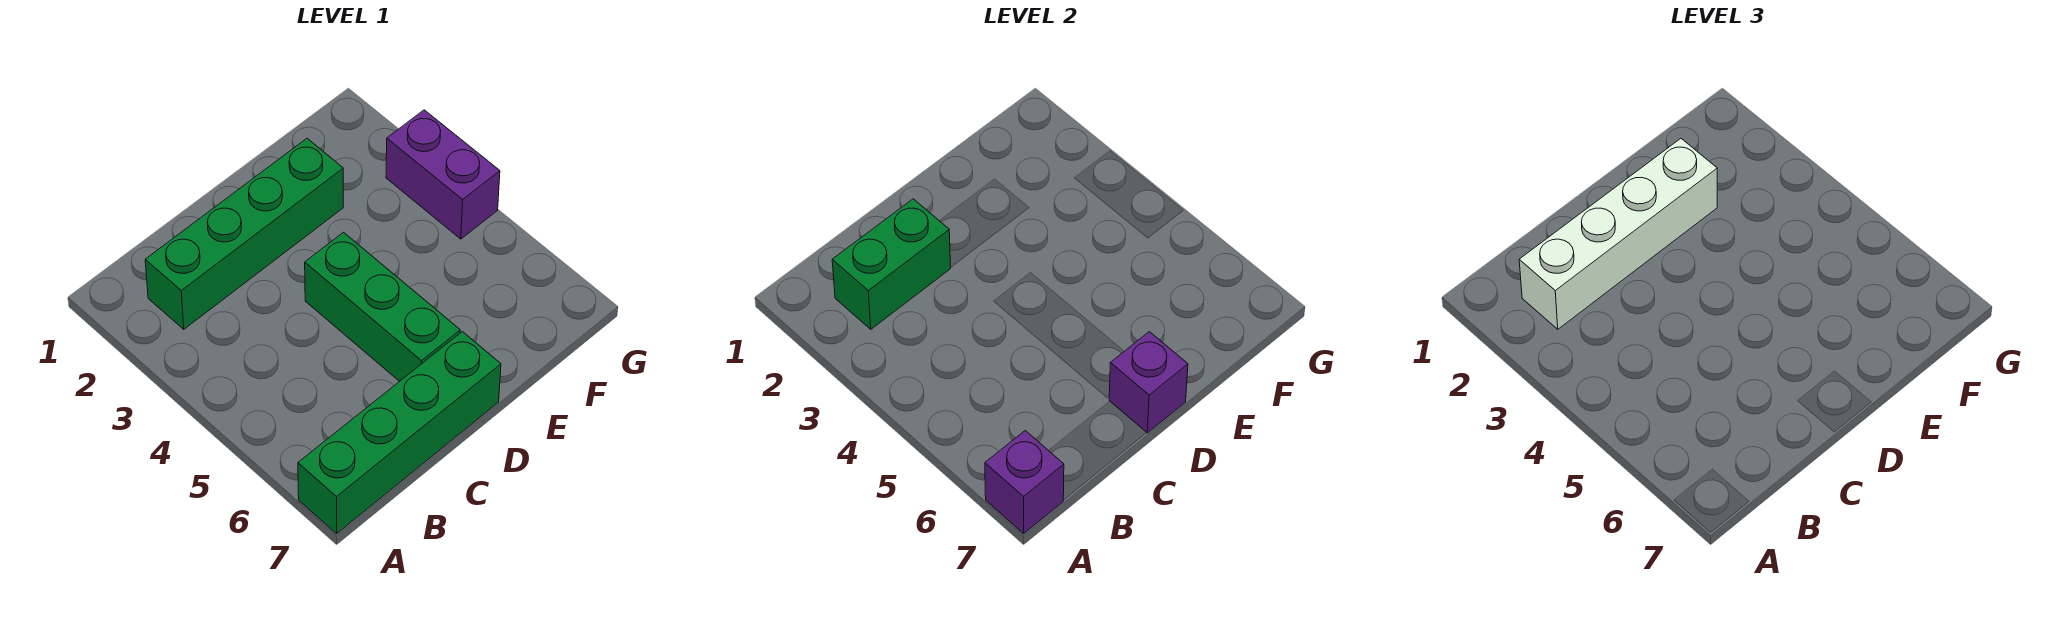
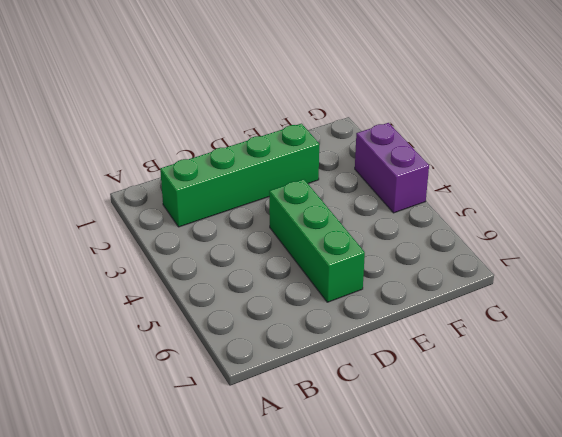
none -> green 1x4 brick [298,332,501,534]
none -> purple 1x1 brick [985,431,1064,534]

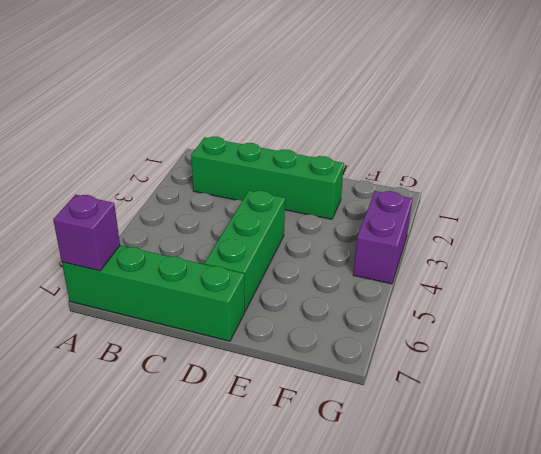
none -> green 1x2 brick [832,199,951,329]
none -> purple 1x1 brick [1109,332,1188,433]

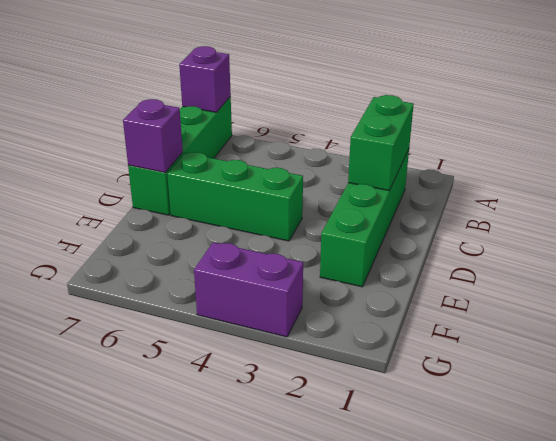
none -> white 1x4 brick [1519,139,1717,329]

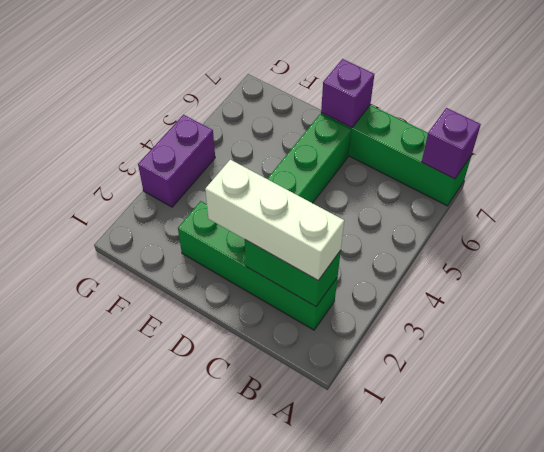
white 1x3 brick [205,160,344,280] -> white 1x4 brick [1519,139,1717,329]

